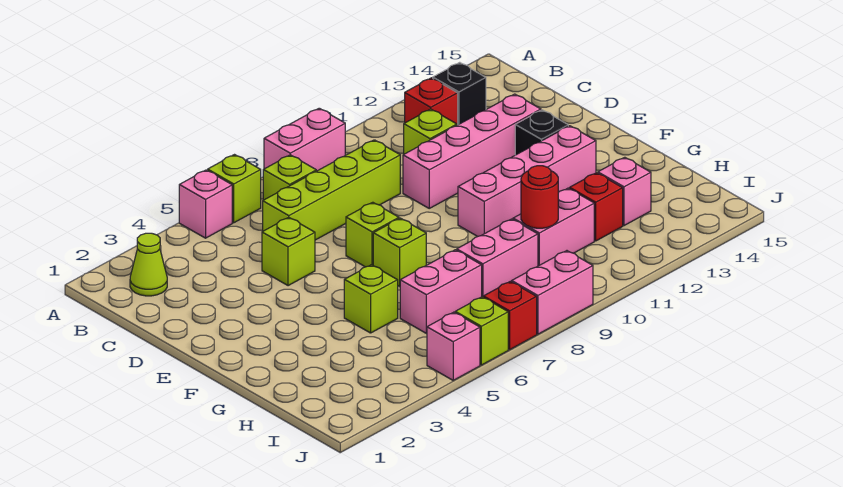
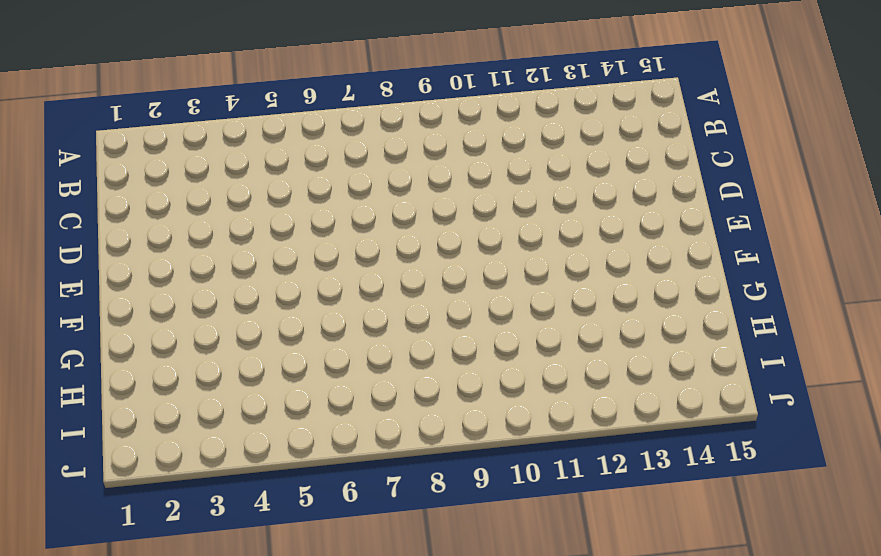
none -> pink 1x1 brick [179,170,232,238]
none -> lime 1x1 brick [208,155,261,223]
none -> pink 1x2 brick [264,108,345,171]

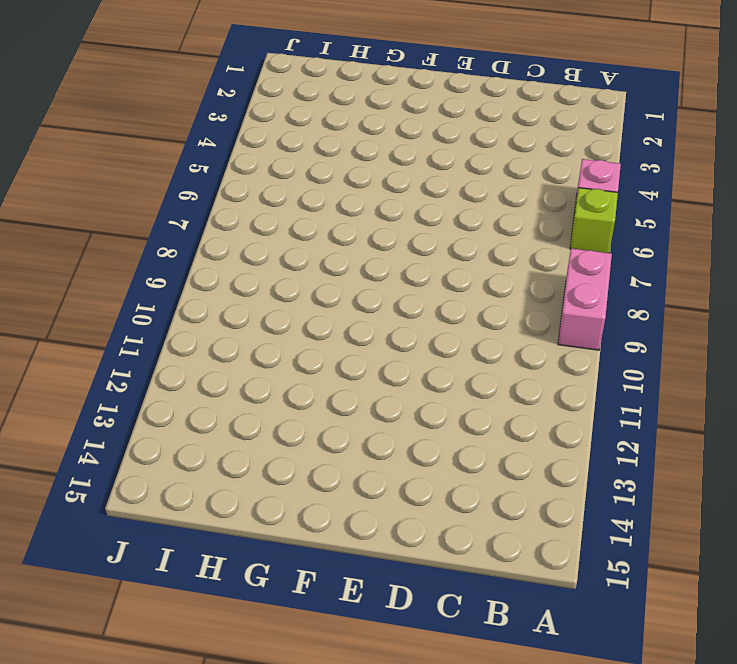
none -> lime 1x1 cone [130,233,167,296]
none -> lime 1x1 brick [263,155,316,200]
none -> red 1x1 brick [405,78,458,125]

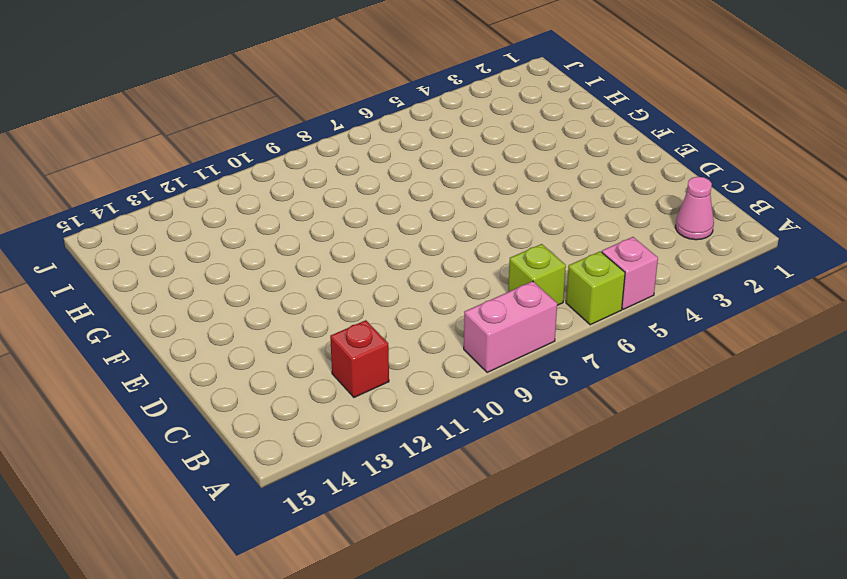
pink 1x1 cone [676,177,714,240] -> lime 1x1 cone [130,233,167,296]
none -> black 1x1 brick [433,62,486,125]
none -> lime 1x4 brick [263,140,400,240]
none -> lime 1x1 brick [404,109,457,154]

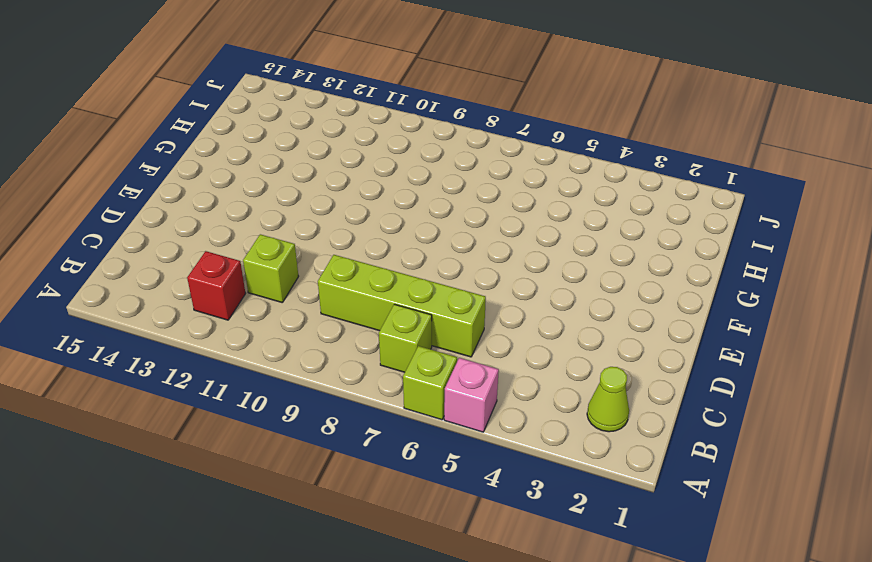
none -> pink 1x2 brick [264,108,345,171]
none -> black 1x1 brick [433,62,486,125]
none -> lime 1x1 brick [262,217,315,286]

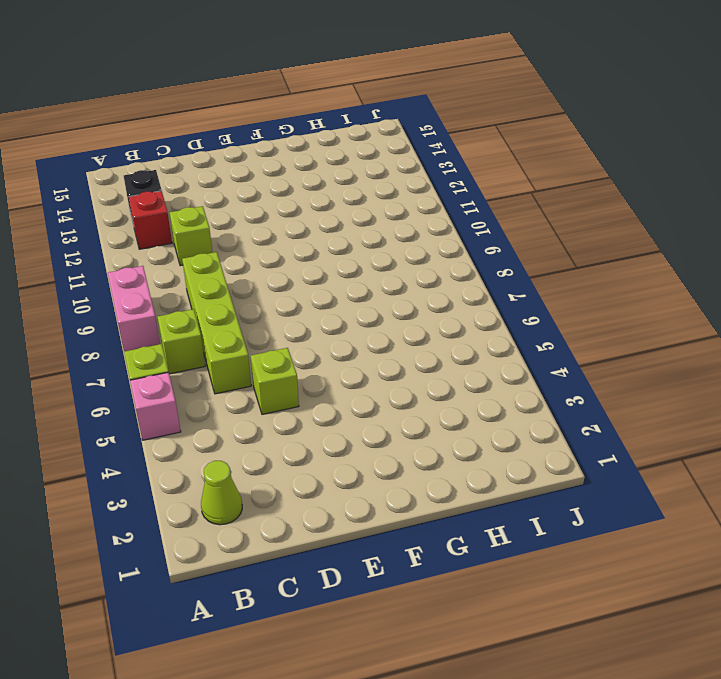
none -> pink 1x4 brick [403,94,541,208]
none -> lime 1x1 brick [346,202,399,267]
none -> black 1x1 brick [515,110,568,155]

